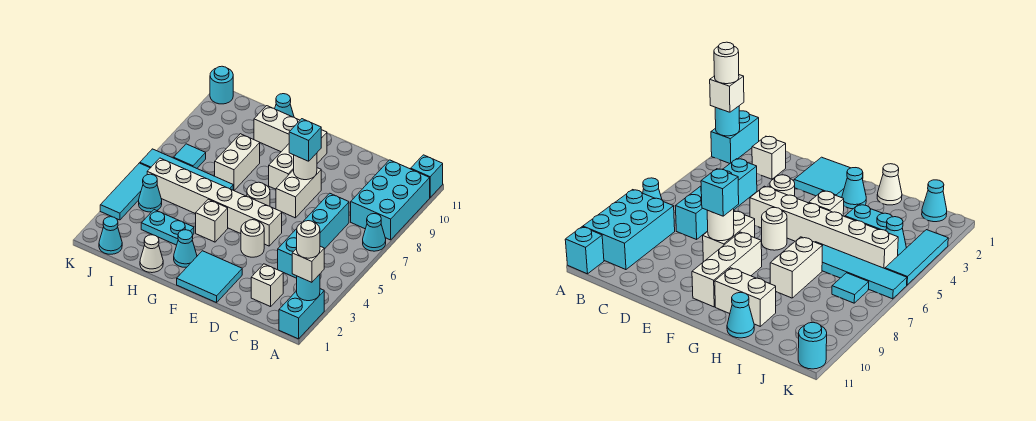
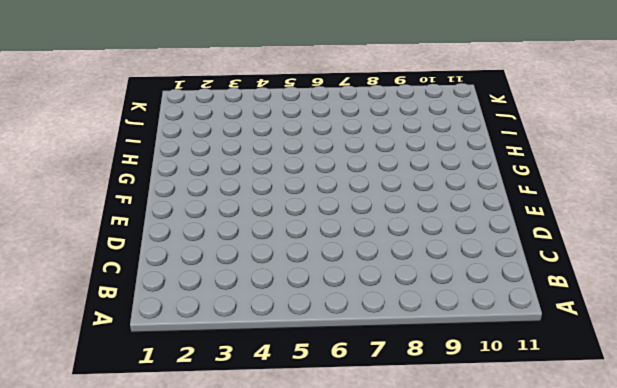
none -> cyan 1x2 brick [279,289,324,339]
none -> cyan 1x1 cone [363,214,386,251]
none -> cyan 2x3 brick [351,160,430,240]
none -> cyan 1x1 brick [411,155,443,197]

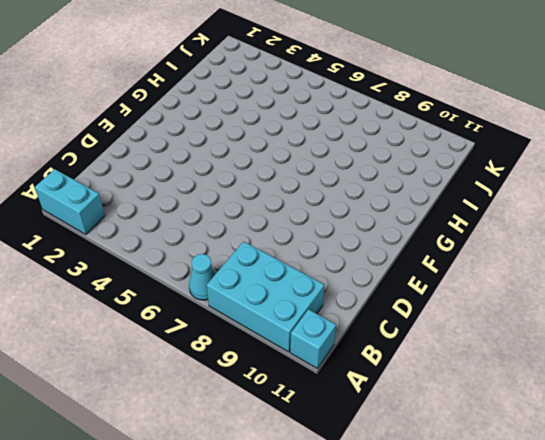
none -> white 1x1 brick [251,264,283,307]
none -> cyan 1x4 brick [278,193,349,278]
none -> cyan 2x2 tile [177,251,242,303]
none -> white 1x1 round brick [241,220,264,257]

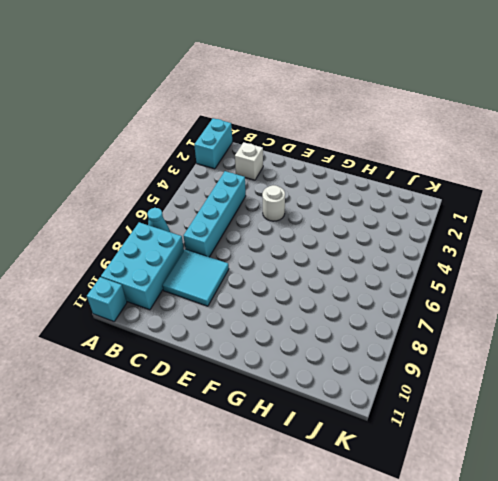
cyan 2x2 tile [162,249,229,306] -> cyan 2x2 tile moved to [177,251,242,303]
none -> white 1x6 brick [147,158,282,246]
none -> white 1x2 brick [276,168,321,218]
none -> white 1x1 round brick [247,182,270,206]
none -> white 1x3 brick [269,130,327,189]

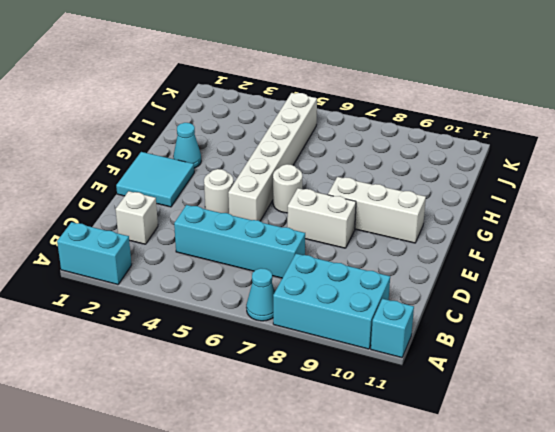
none -> white 1x1 brick [196,199,228,242]
none -> white 1x2 brick [254,106,300,152]
none -> white 1x1 cone [140,235,163,273]
none -> cyan 1x2 plate [141,210,194,245]

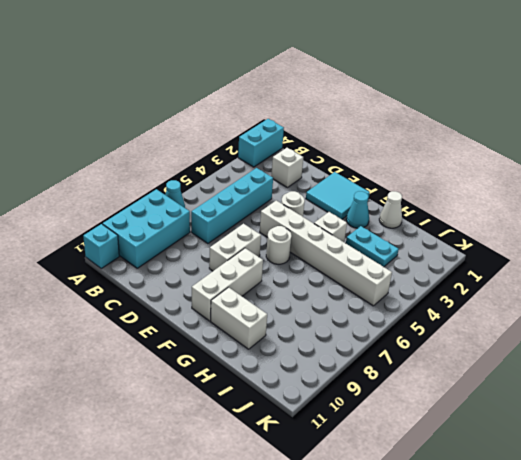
none -> cyan 1x4 tile [140,149,233,190]
none -> white 1x2 brick [215,134,260,191]
none -> cyan 1x1 cone [275,94,294,117]
none -> cyan 1x1 cone [99,217,122,254]

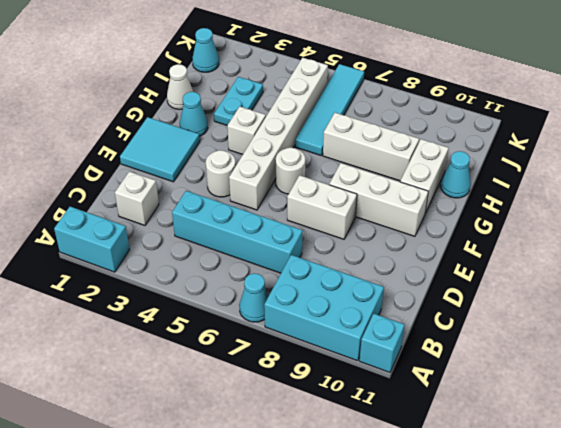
white 1x3 brick [323,113,419,181] -> white 1x2 brick [215,134,260,191]
none -> cyan 1x1 cone [139,174,162,212]
none -> cyan 1x1 tile [174,144,206,168]
none -> cyan 1x3 tile [100,163,150,220]
none -> cyan 1x1 round brick [210,66,233,104]

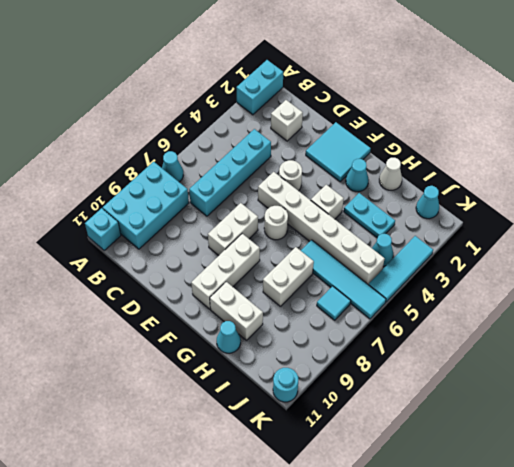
none -> cyan 1x1 round brick [297,274,320,301]
none -> white 1x1 round brick [294,153,317,180]
none -> white 1x1 brick [292,246,324,282]
none -> cyan 1x1 brick [289,119,321,161]

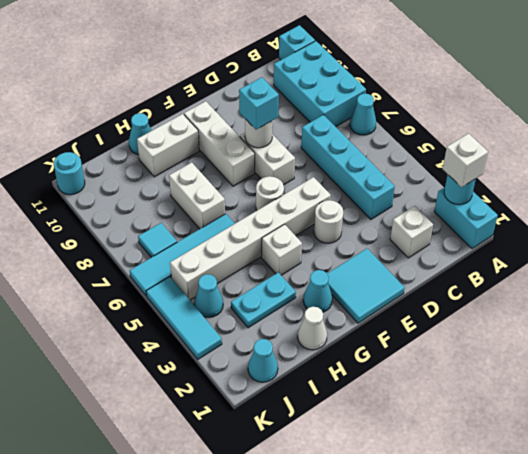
none -> white 1x1 round brick [297,221,320,258]

